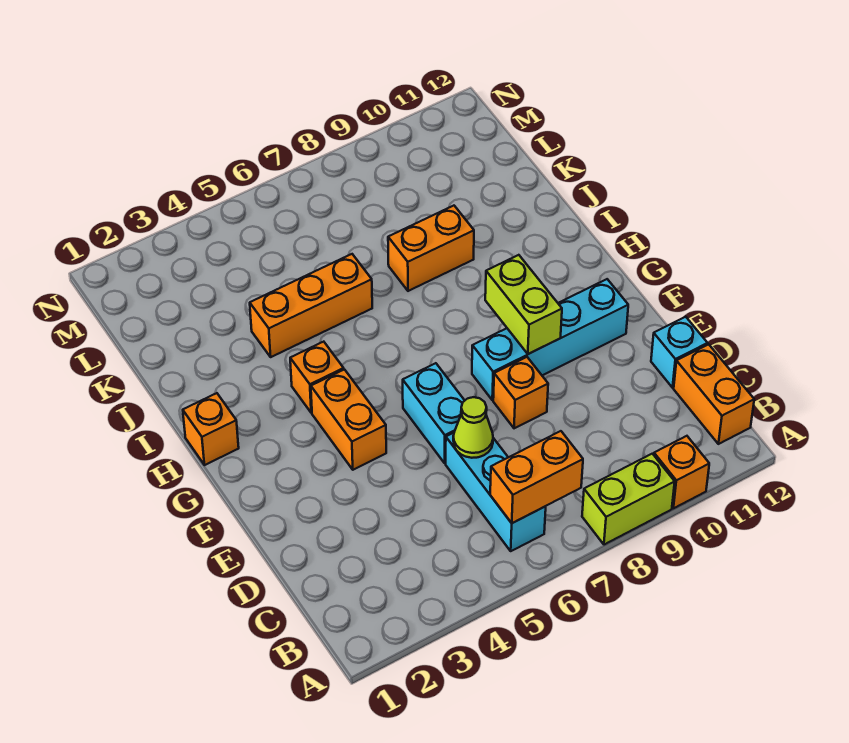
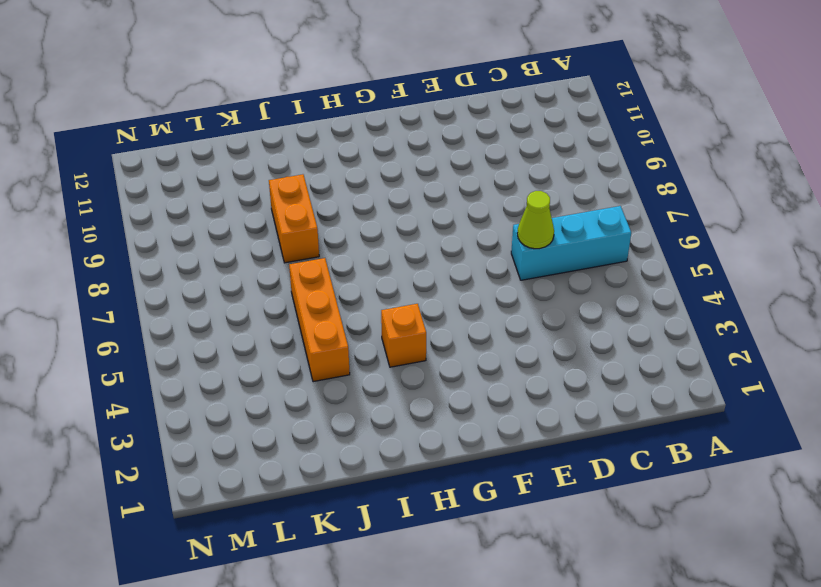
none -> lime 1x2 brick [582,454,675,545]
none -> orange 1x1 brick [654,436,709,508]
none -> orange 1x2 brick [674,344,754,444]

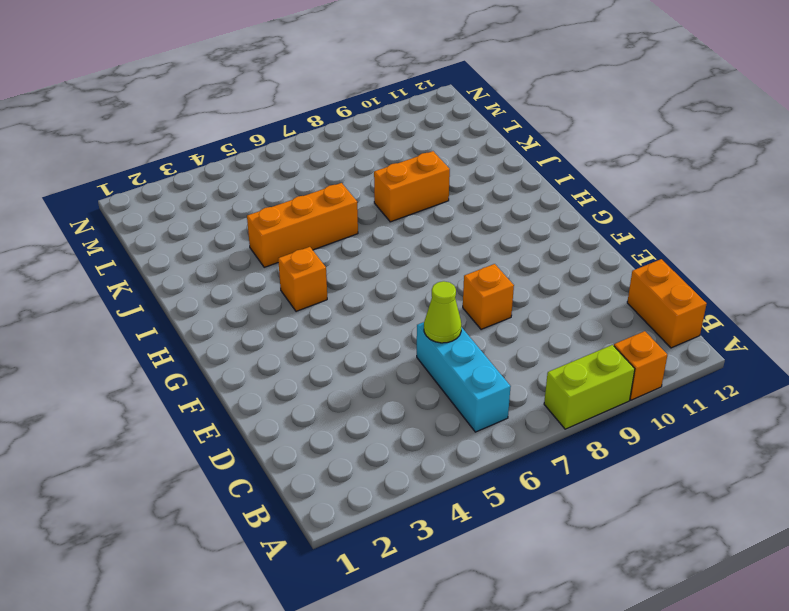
none -> cyan 1x1 brick [651,317,708,388]
none -> cyan 1x2 brick [403,363,465,463]
none -> orange 1x2 brick [311,370,386,470]

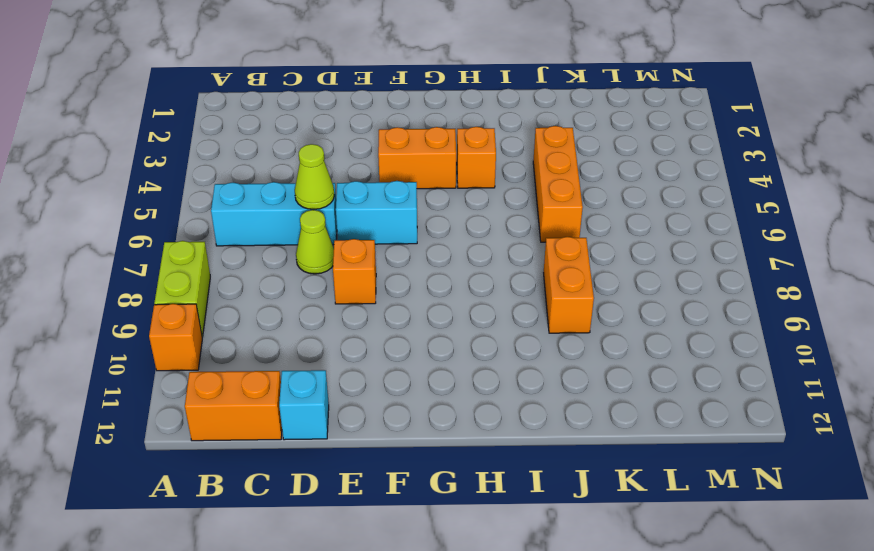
lime 1x1 cone [296,210,334,274] -> none
none -> cyan 1x4 brick [472,279,628,400]
none -> orange 1x1 brick [183,393,239,465]
none -> orange 1x2 brick [490,431,583,523]

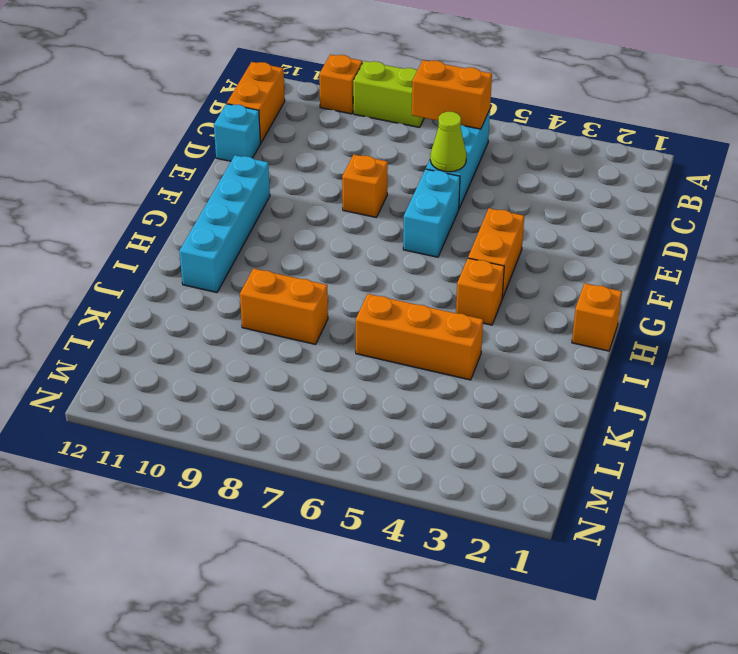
cyan 1x4 brick [179,155,270,293] -> cyan 1x4 brick turned to [472,279,628,400]
none -> lime 1x2 brick [485,255,562,354]

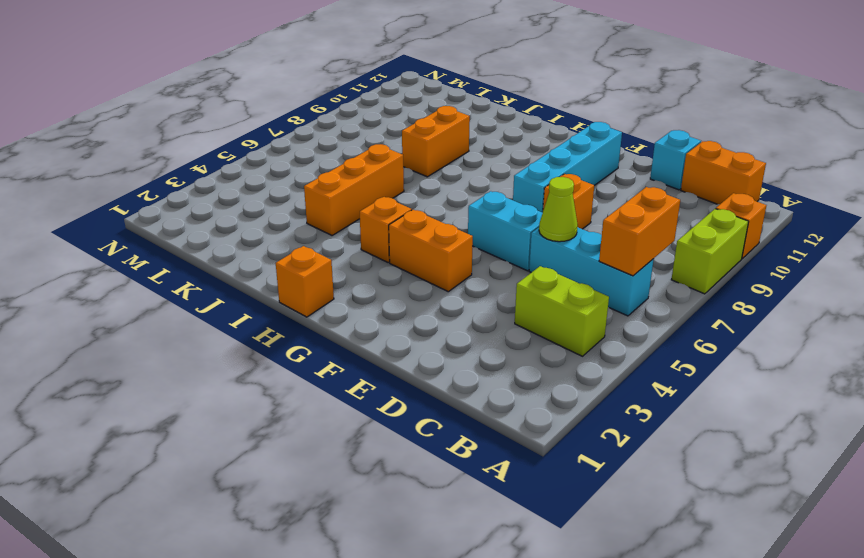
lime 1x2 brick [515,266,609,356] -> lime 1x2 brick moved to [485,255,562,354]

